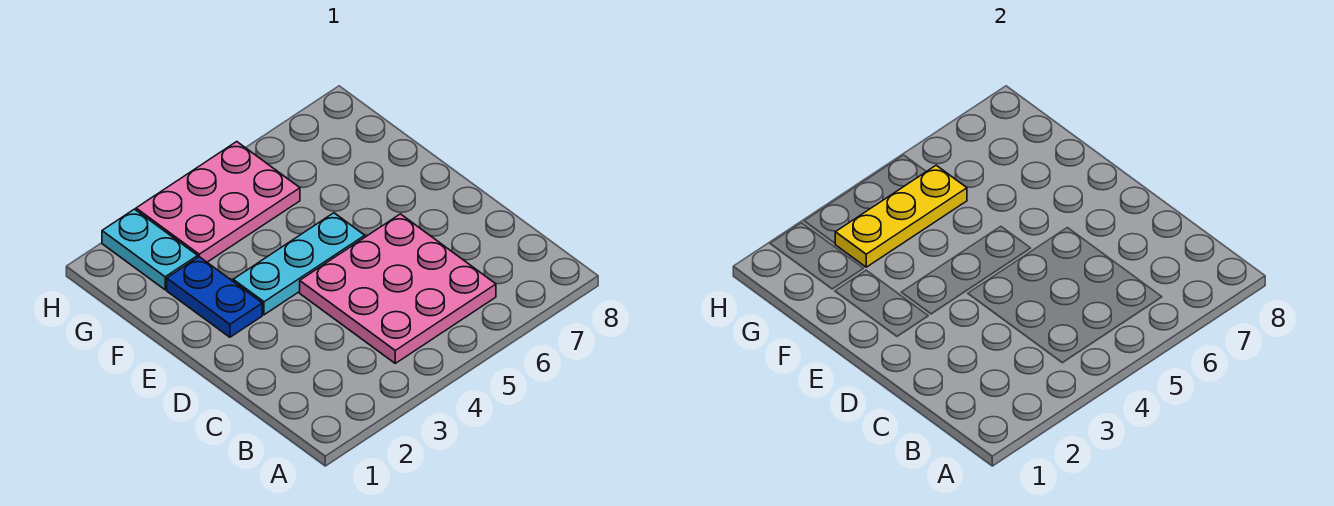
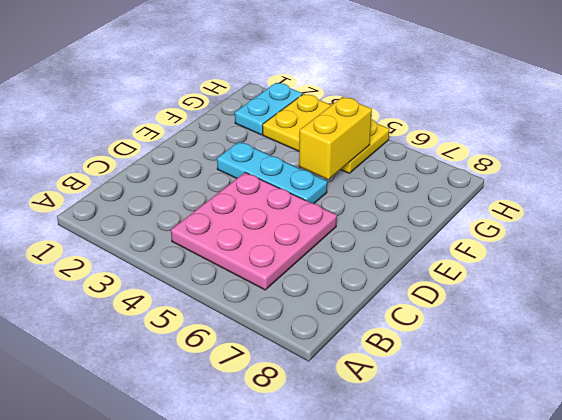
yellow 1x2 brick [299,97,372,179] -> yellow 1x3 plate [835,165,967,267]
yellow 2x3 plate [263,94,389,173] -> pink 2x3 plate [136,142,300,262]
none -> blue 1x2 plate [167,257,262,337]

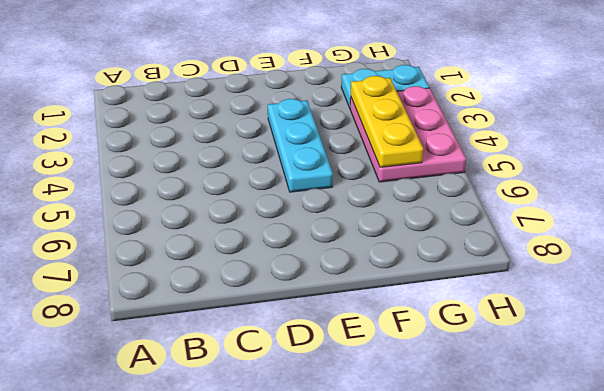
none -> pink 3x3 plate [300,214,496,363]
none -> blue 1x2 plate [167,257,262,337]

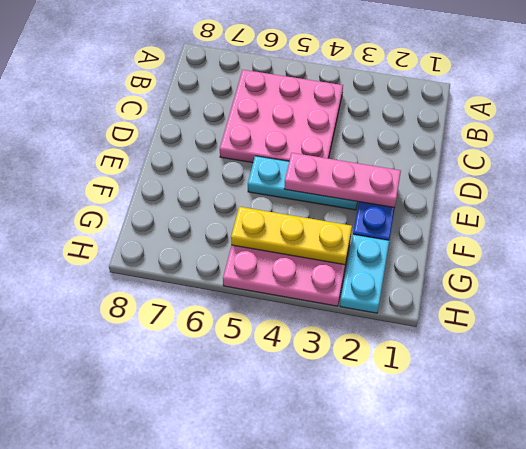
pink 1x3 plate [284,153,401,208] -> none

